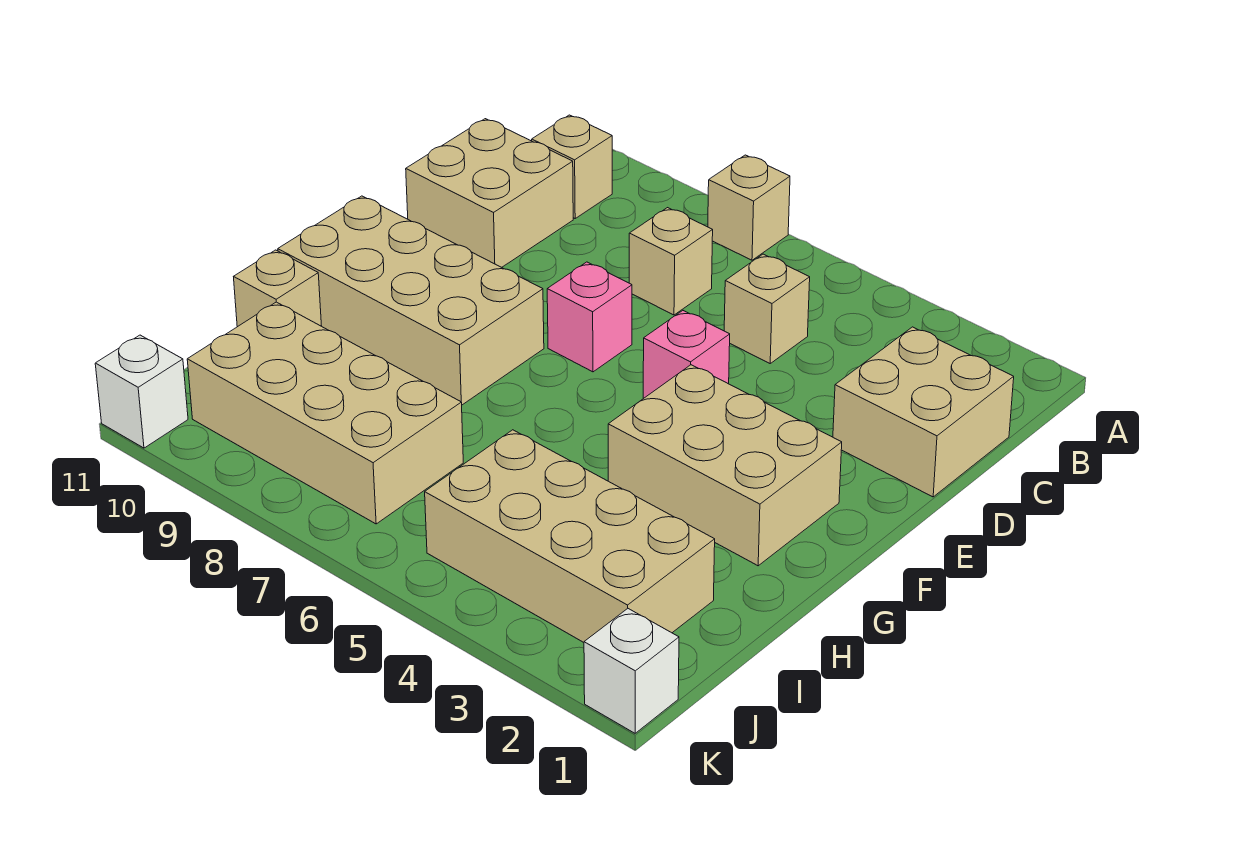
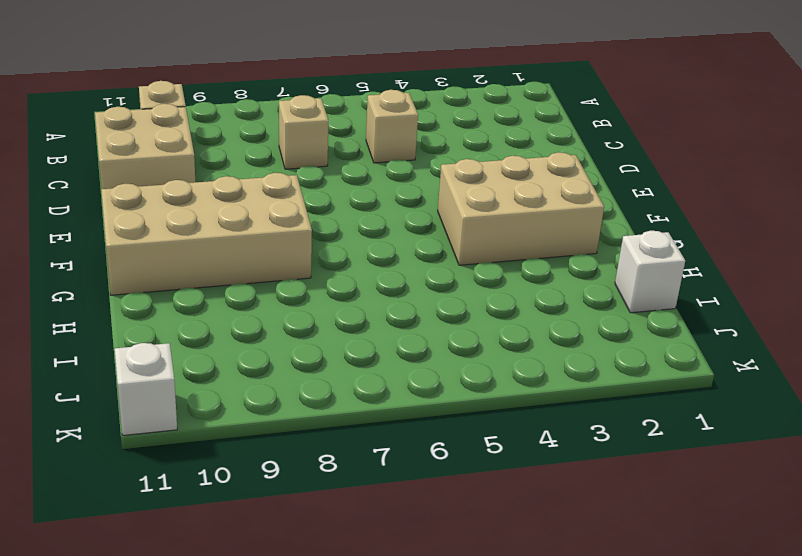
white 1x1 brick [615,231,685,313] -> white 1x1 brick moved to [584,609,679,733]
none -> tan 1x1 brick [708,155,790,260]
none -> tan 2x2 brick [833,327,1014,497]
none -> pink 1x1 brick [643,311,730,398]

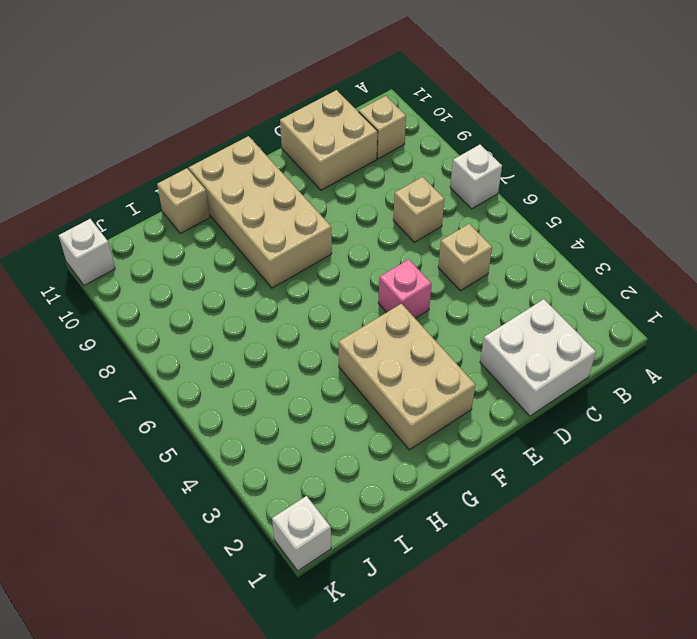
white 1x1 brick [450,145,502,209] -> tan 1x1 brick [708,155,790,260]
white 2x2 brick [480,299,596,416] -> tan 2x2 brick [833,327,1014,497]
none -> pink 1x1 brick [547,262,632,372]
none -> tan 2x4 brick [425,430,715,642]
none -> tan 2x4 brick [187,302,463,524]

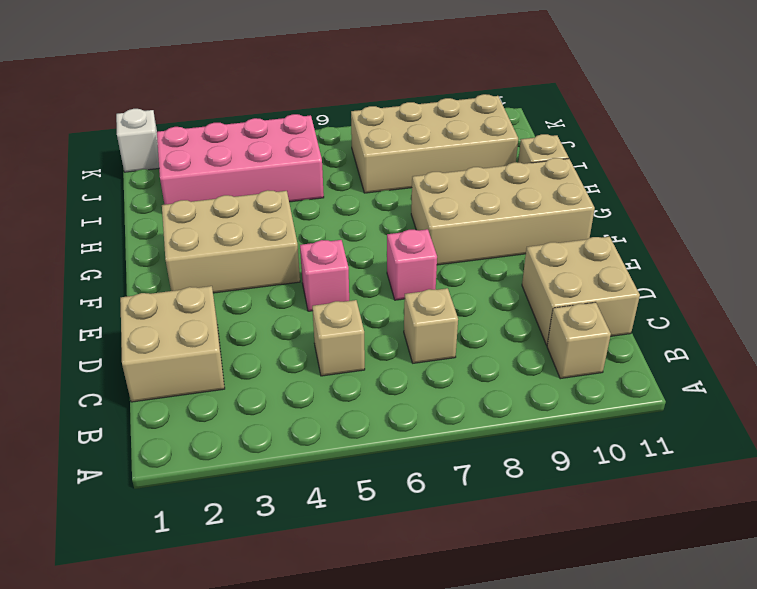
pink 2x4 brick [157,114,324,205] -> tan 2x4 brick [425,430,715,642]
none -> tan 1x1 brick [708,155,790,260]
none -> white 1x1 brick [95,335,188,448]

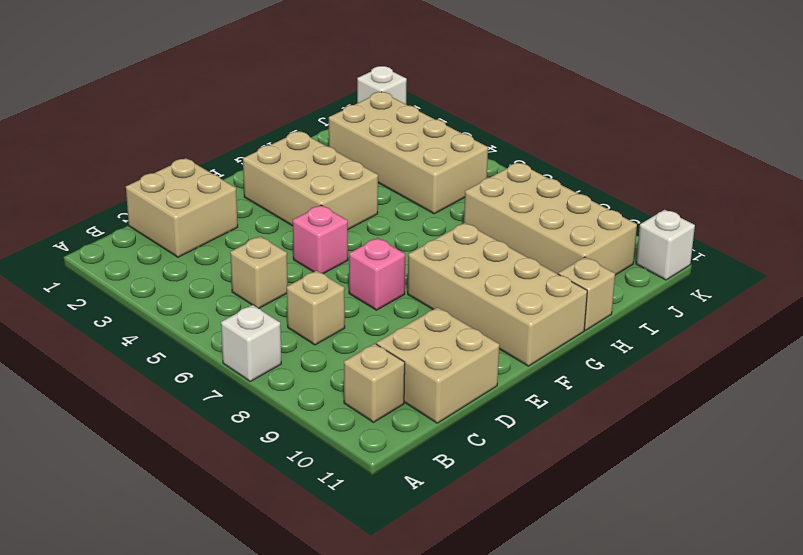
white 1x1 brick [221,305,281,381] -> tan 1x1 brick [708,155,790,260]

